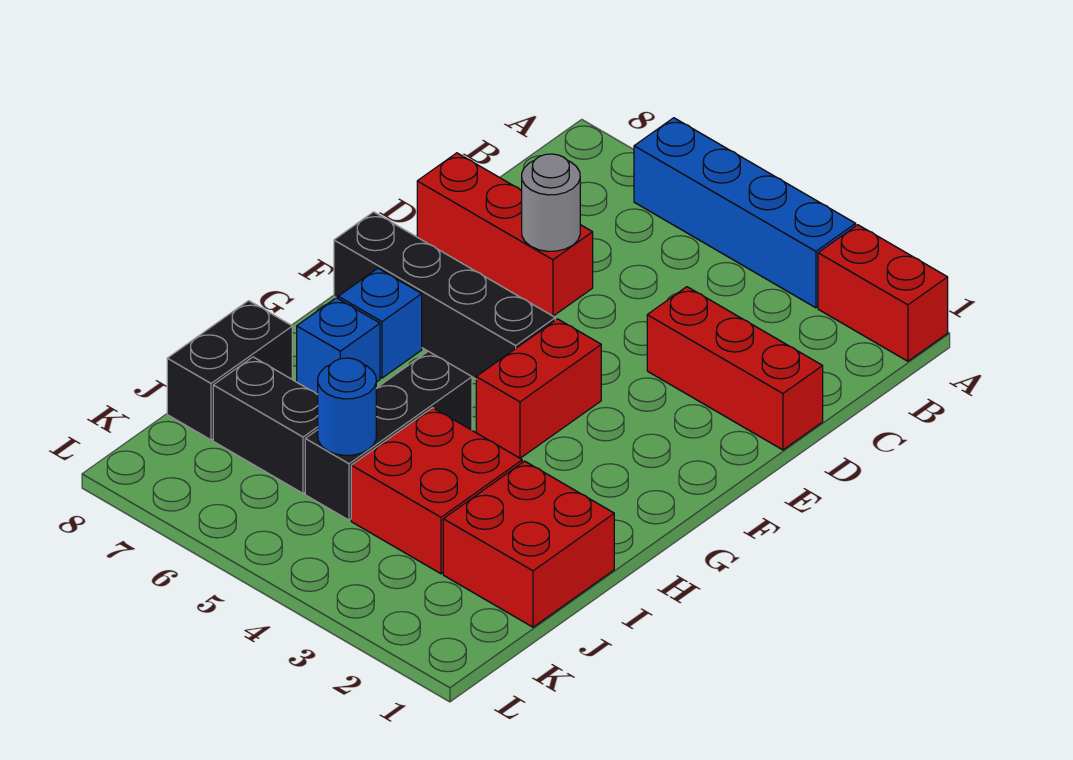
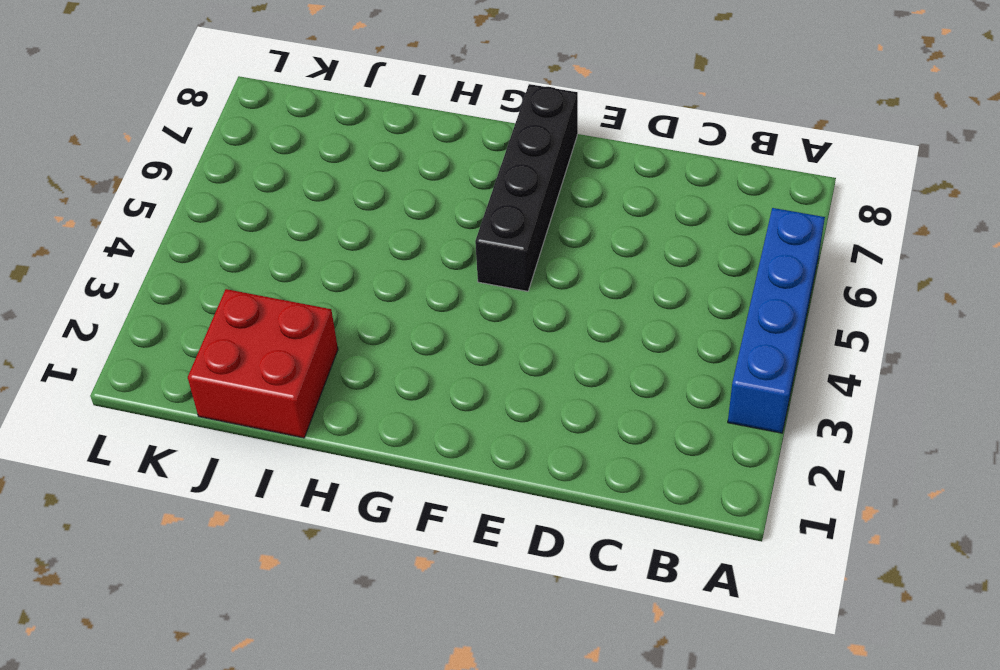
none -> red 1x2 brick [818,225,948,361]
none -> red 1x3 brick [647,287,823,450]
none -> red 1x3 brick [417,153,593,316]

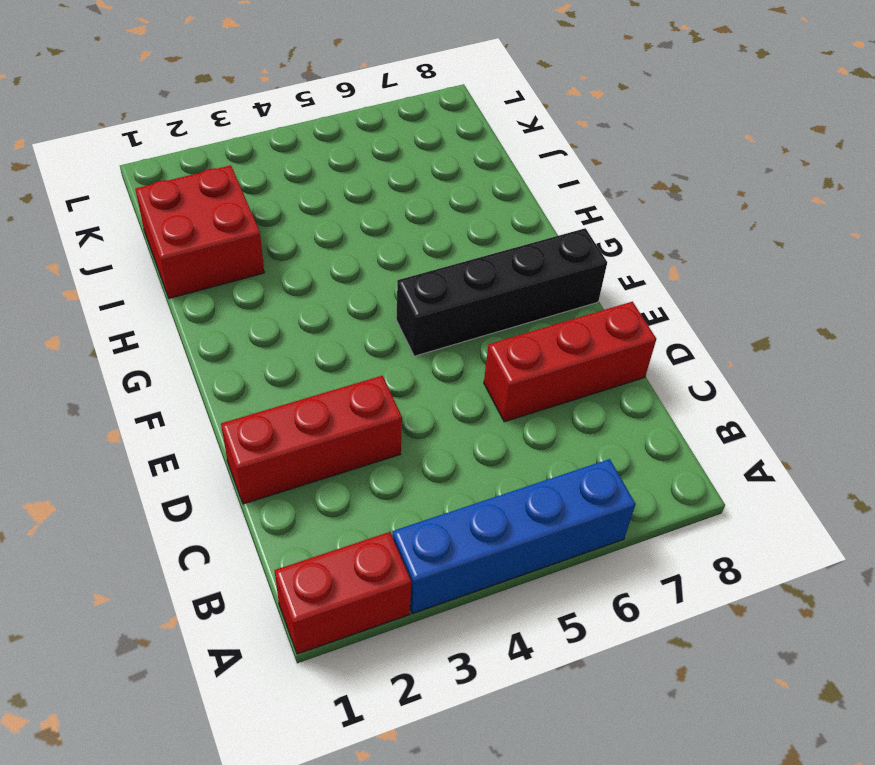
none -> red 1x2 brick [476,319,601,458]
none -> blue 1x1 brick [338,268,422,378]
none -> black 1x3 brick [305,351,472,520]

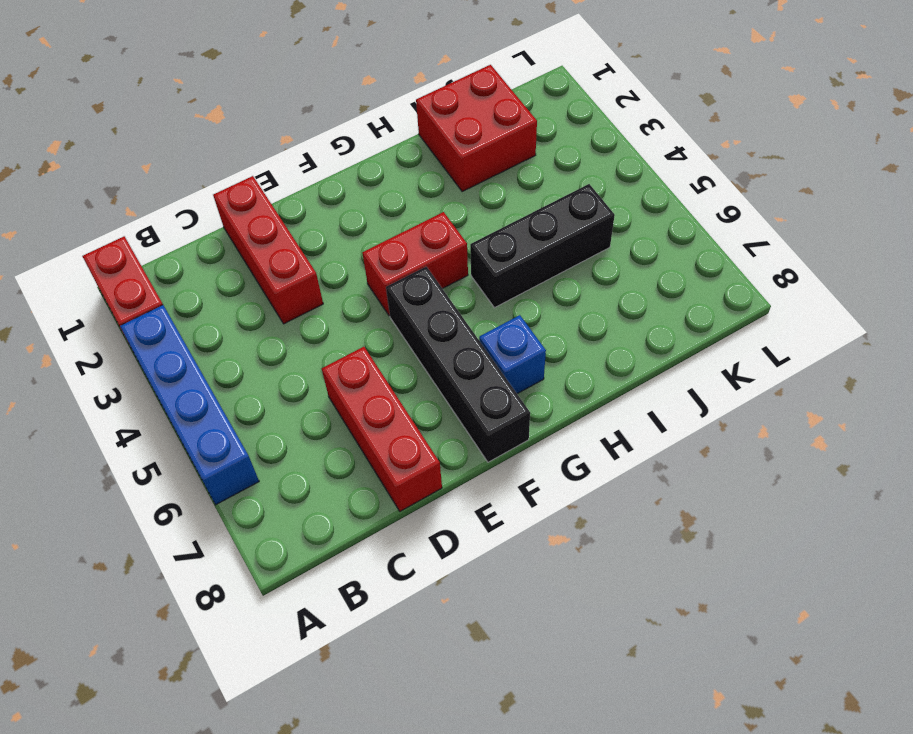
none -> blue 1x1 brick [297,298,380,394]
none -> red 2x2 brick [351,408,522,574]
none -> black 1x2 brick [167,301,292,440]

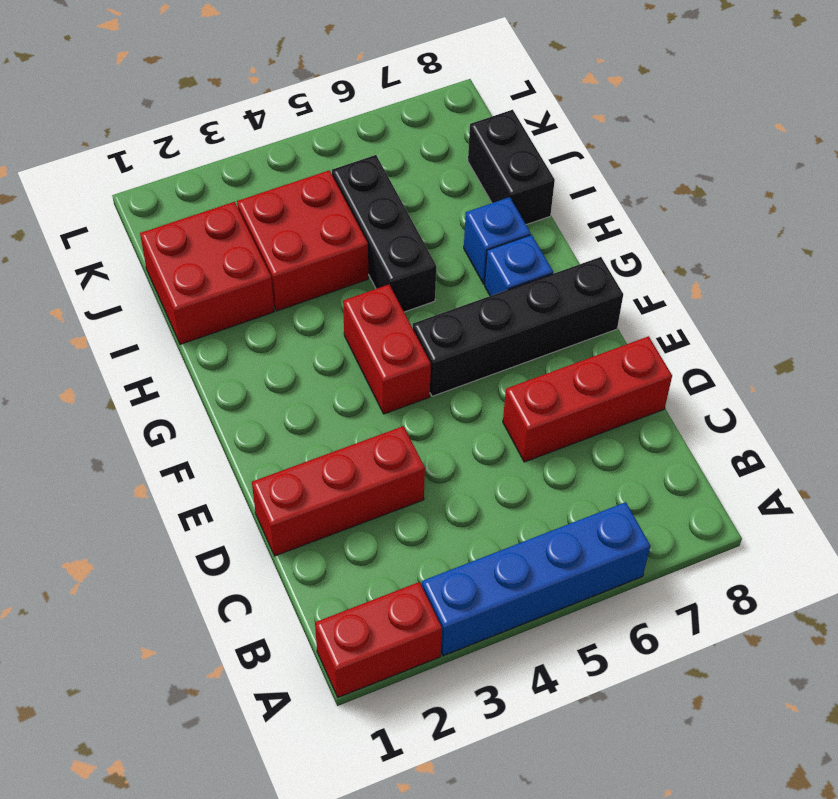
none -> black 1x2 brick [213,357,318,493]
none -> grey 1x1 round brick [521,154,580,251]
none -> blue 1x1 round brick [317,358,376,455]

